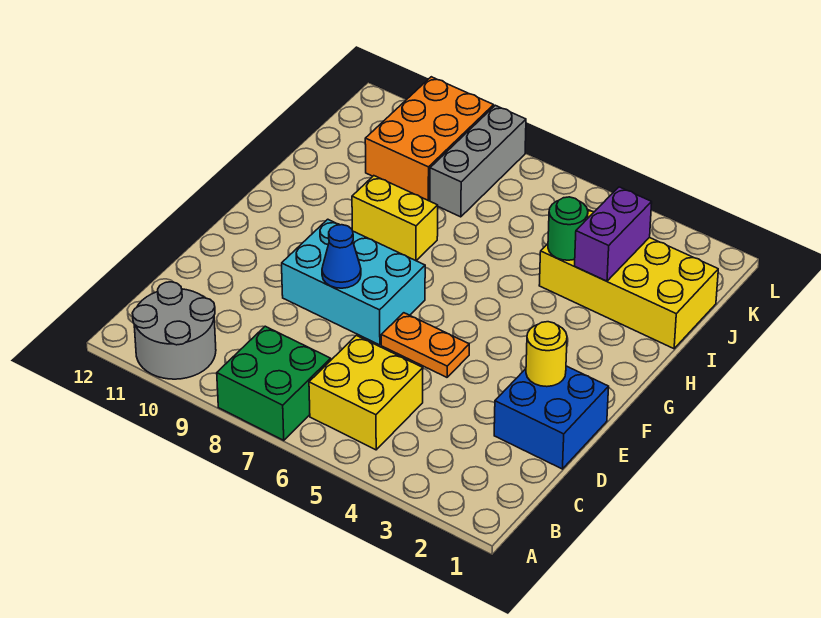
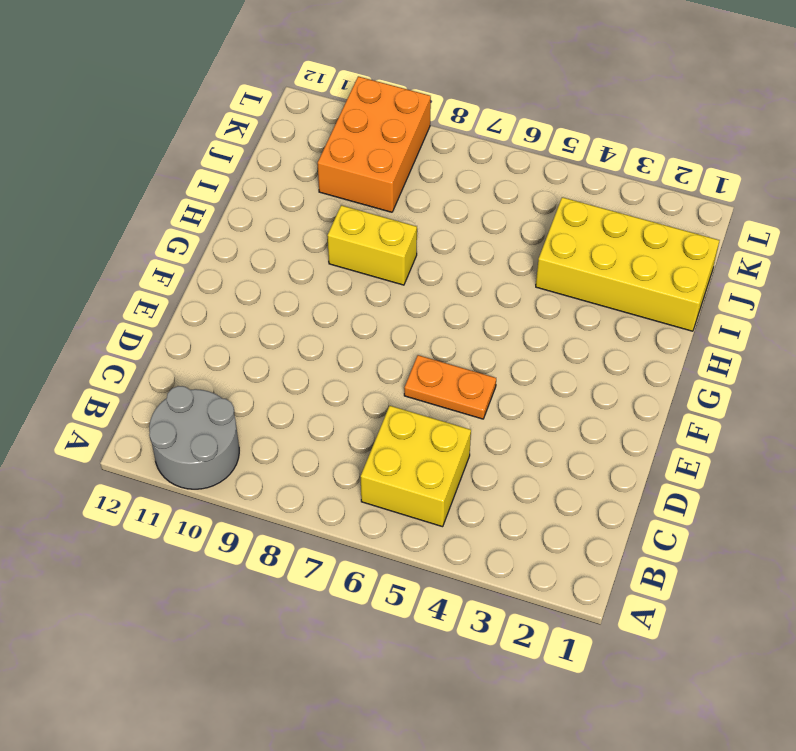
none -> green 2x2 brick [217,326,331,440]
none -> blue 2x2 brick [494,366,609,469]
none -> cyan 2x3 brick [282,219,425,345]

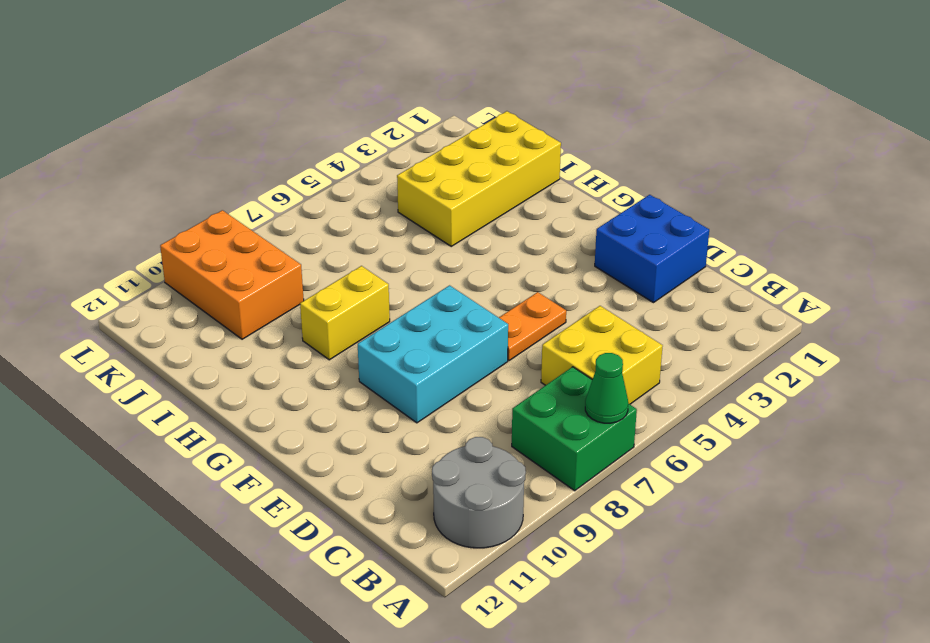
green 1x1 cone [585,353,628,423] -> none
none -> grey 1x3 brick [430,105,526,217]
none -> yellow 1x1 round brick [526,322,567,387]
none -> blue 1x1 cone [322,225,361,288]

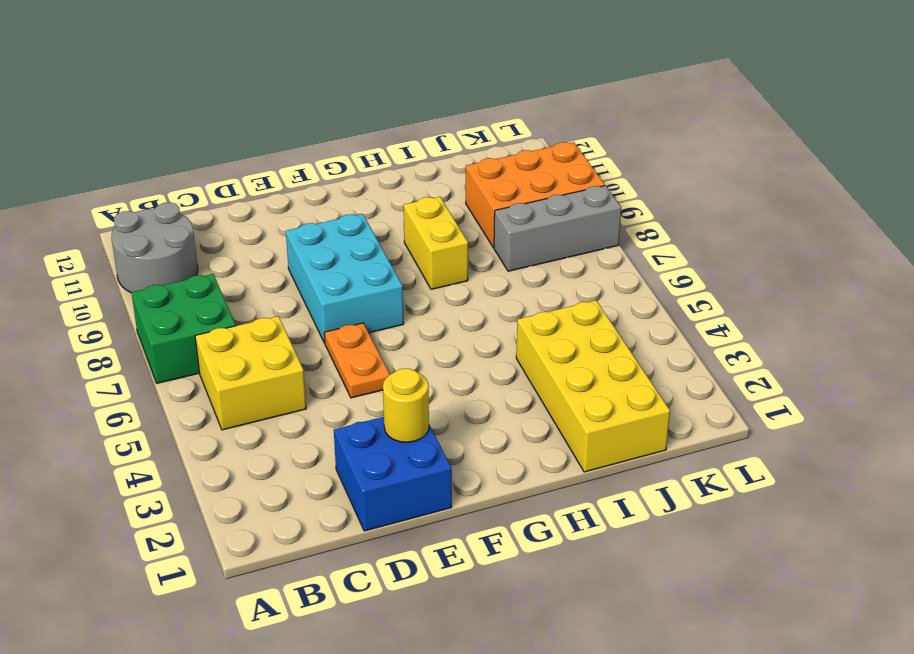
none -> blue 1x1 cone [322,225,361,288]
none -> purple 1x2 brick [575,187,652,281]
none -> green 1x1 round brick [548,197,588,260]

